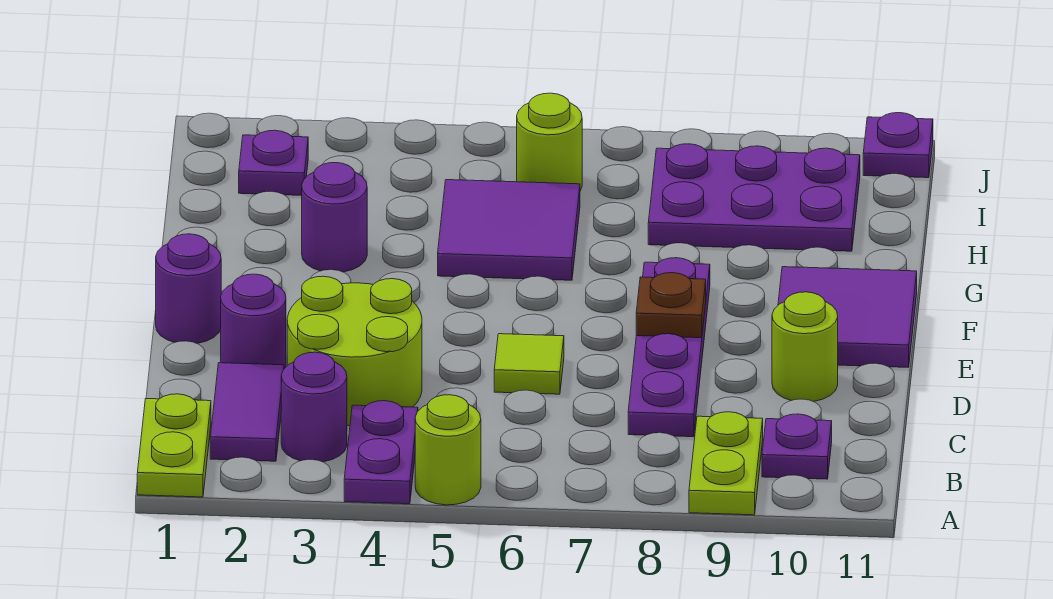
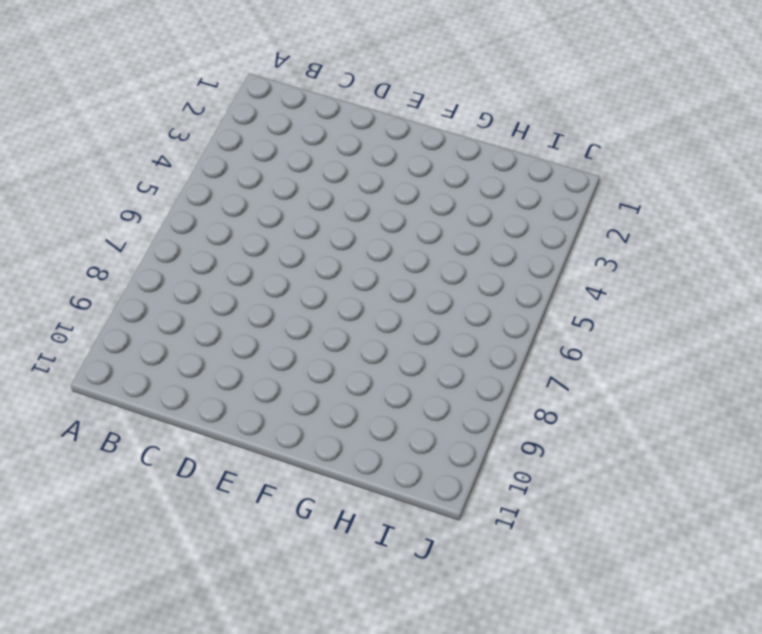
none -> lime 1x2 plate [137,394,211,497]
none -> purple 1x2 plate [344,401,418,504]
none -> lime 1x1 round brick [415,395,481,505]

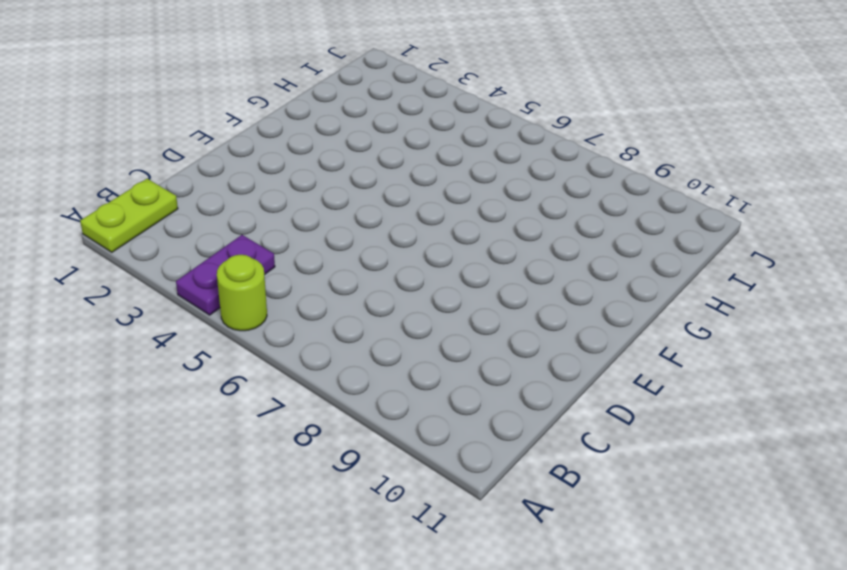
none -> lime 1x2 plate [689,412,763,515]
none -> purple 1x2 tile [210,363,284,461]
none -> purple 1x1 round brick [281,352,347,462]

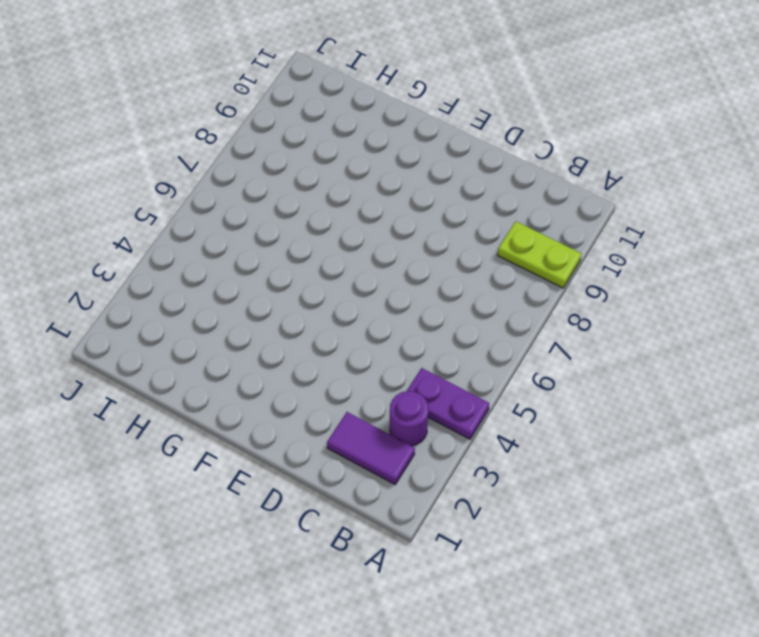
none -> lime 1x2 plate [137,394,211,497]
none -> lime 1x1 round brick [415,395,481,505]
none -> purple 1x1 plate [762,414,832,479]

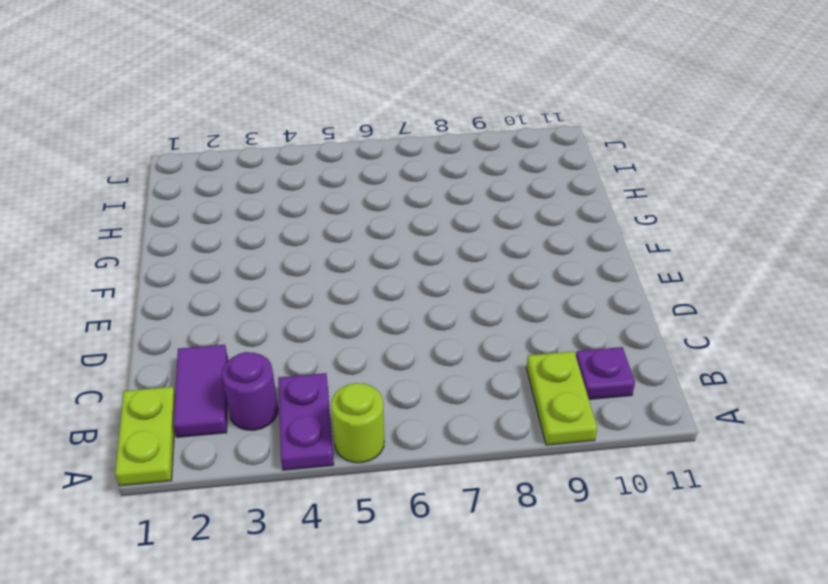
none -> lime 2x2 round brick [287,276,422,426]
none -> purple 1x4 plate [628,258,710,437]
none -> purple 1x1 round brick [221,274,286,368]

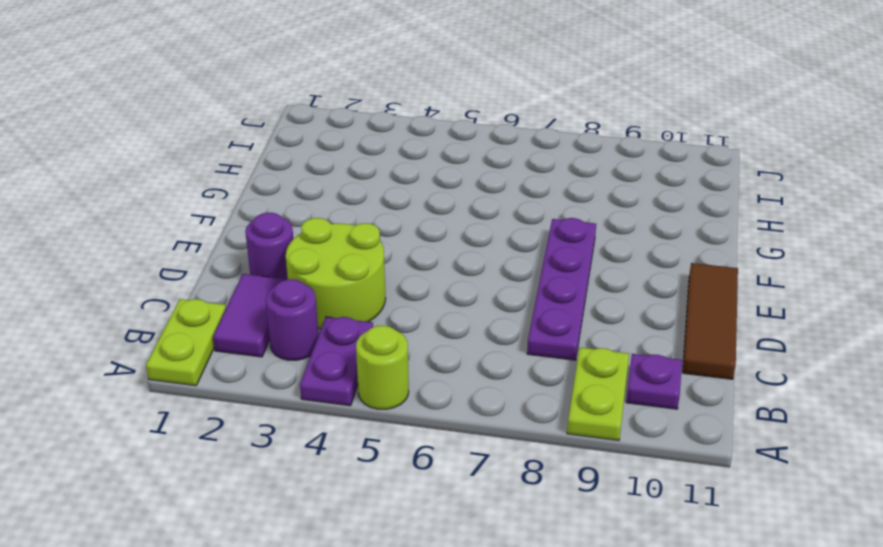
brown 1x3 tile [683,263,738,379] -> purple 2x2 tile [778,267,917,367]
none -> lime 1x1 tile [494,334,564,394]
none -> lime 1x1 round brick [772,292,838,402]
none -> purple 1x1 round brick [156,234,221,343]

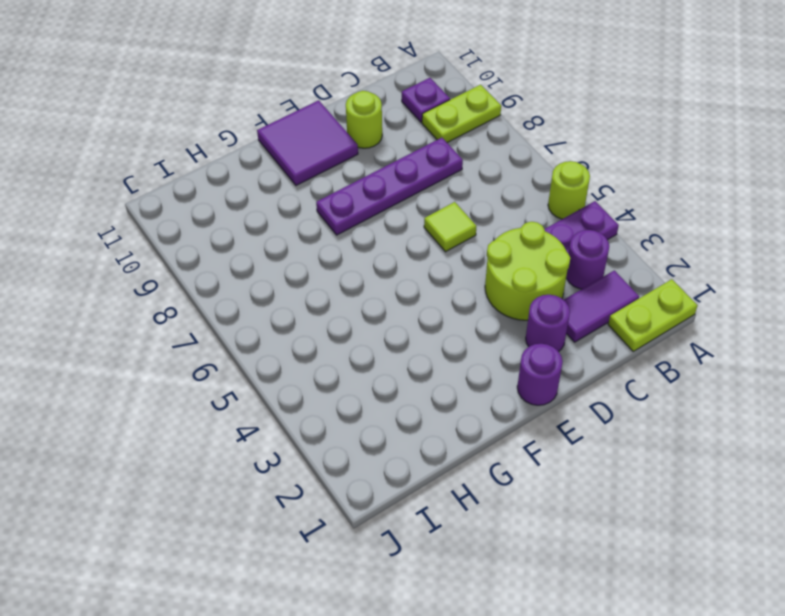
none -> purple 1x1 round brick [302,163,367,272]
none -> purple 2x2 tile [438,180,580,280]
none -> purple 2x3 plate [648,144,860,251]

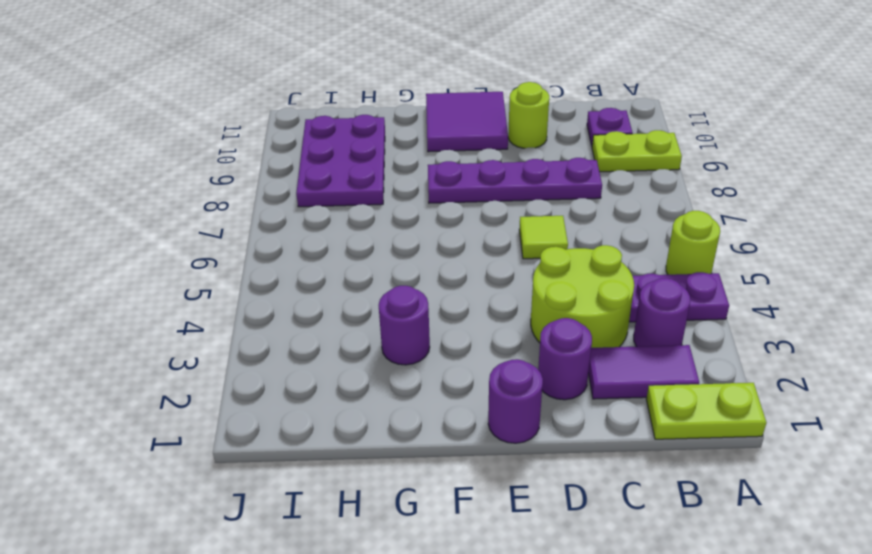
none -> purple 2x2 tile [438,180,580,280]
none -> purple 1x1 plate [239,130,308,195]
none -> lime 1x1 round brick [517,93,582,191]

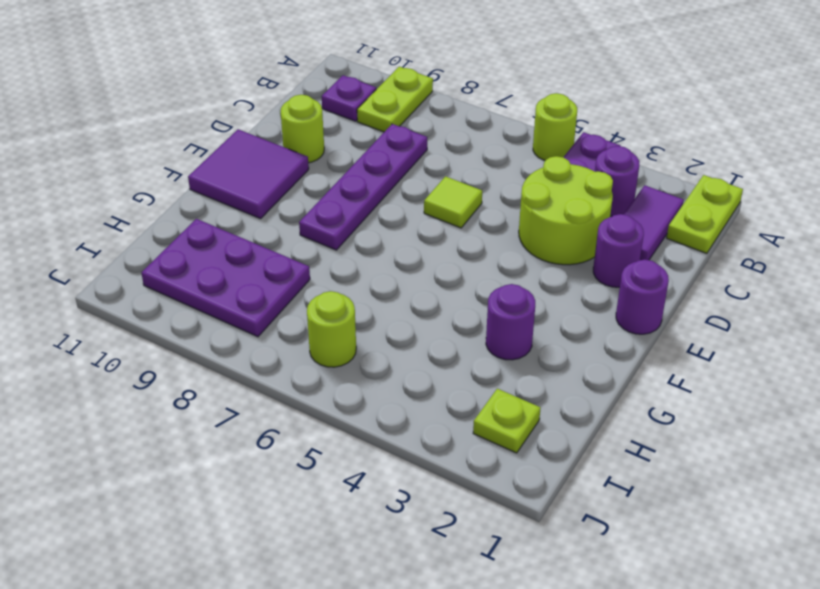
lime 1x1 plate [473,389,540,453] -> purple 1x1 plate [239,130,308,195]
none -> purple 2x2 tile [438,180,580,280]
none -> purple 1x1 plate [863,113,933,178]
none -> brown 1x1 plate [636,273,706,338]

